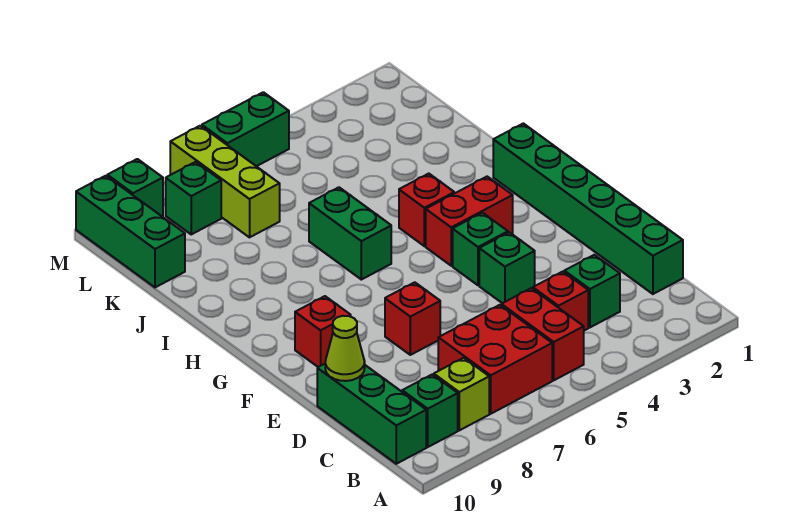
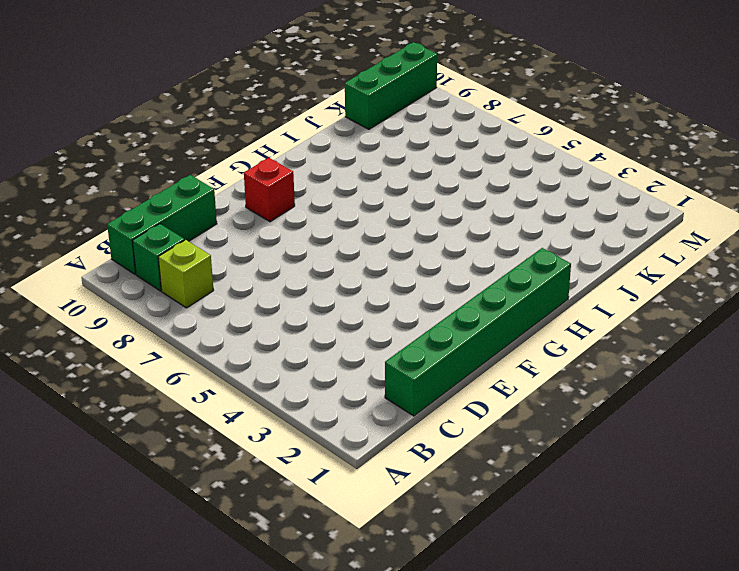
none -> red 1x2 brick [501,288,584,380]
none -> red 2x2 brick [438,305,552,414]
none -> green 1x1 brick [564,255,620,327]

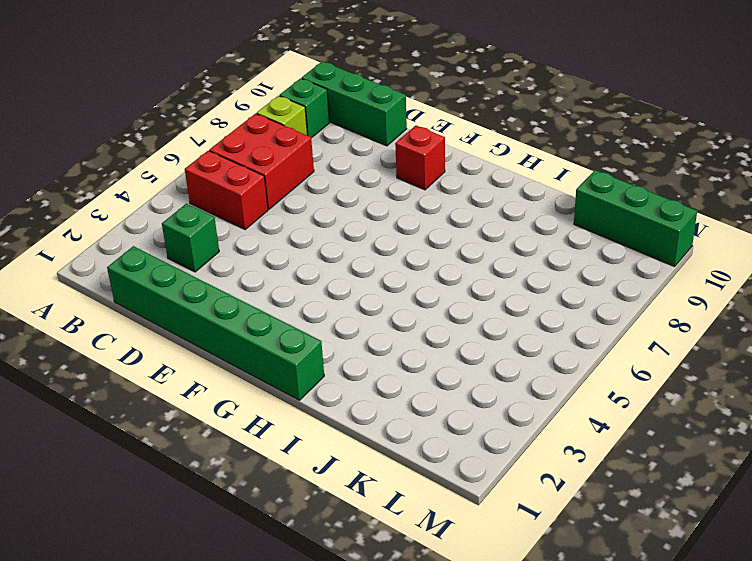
none -> red 1x1 brick [533,272,588,331]
none -> green 1x1 brick [479,232,535,303]
none -> red 1x1 brick [385,282,440,355]

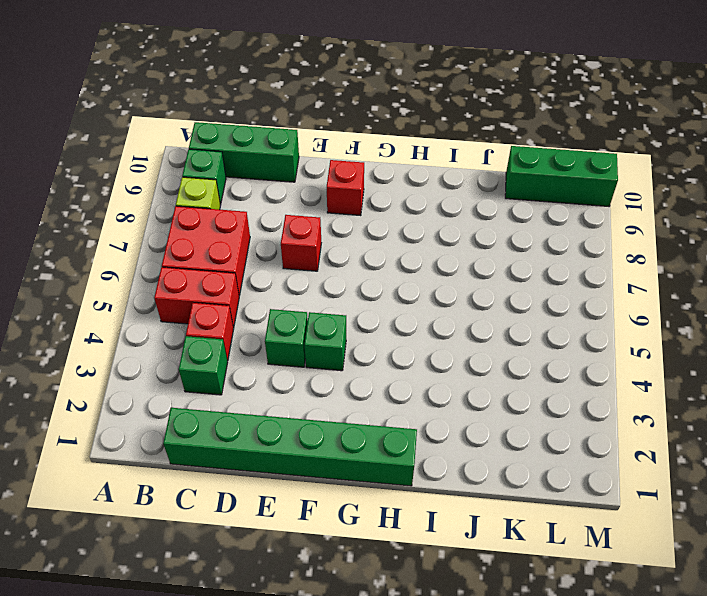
none -> red 1x2 brick [426,177,513,266]
none -> red 1x1 brick [399,174,454,246]
none -> green 1x2 brick [309,187,391,280]

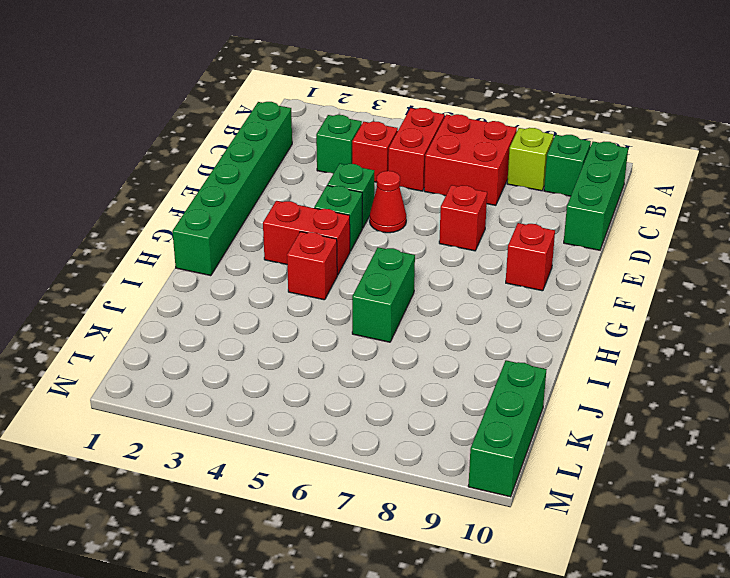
red 1x1 cone [370,171,406,233] -> none
none -> lime 1x3 brick [170,126,280,237]
none -> green 1x1 brick [166,162,221,234]
none -> green 1x2 brick [202,92,289,166]

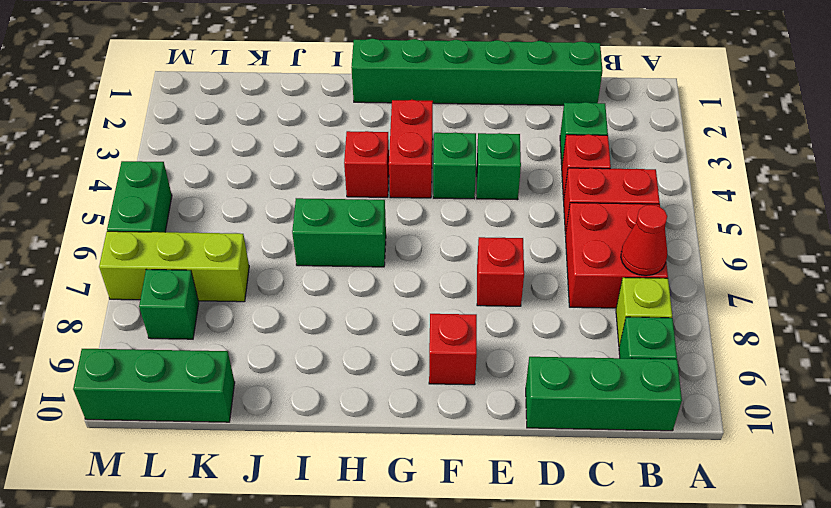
red 1x1 cone [621,205,667,276] -> none
none -> green 1x1 brick [107,159,163,216]
none -> lime 1x1 cone [325,316,365,381]

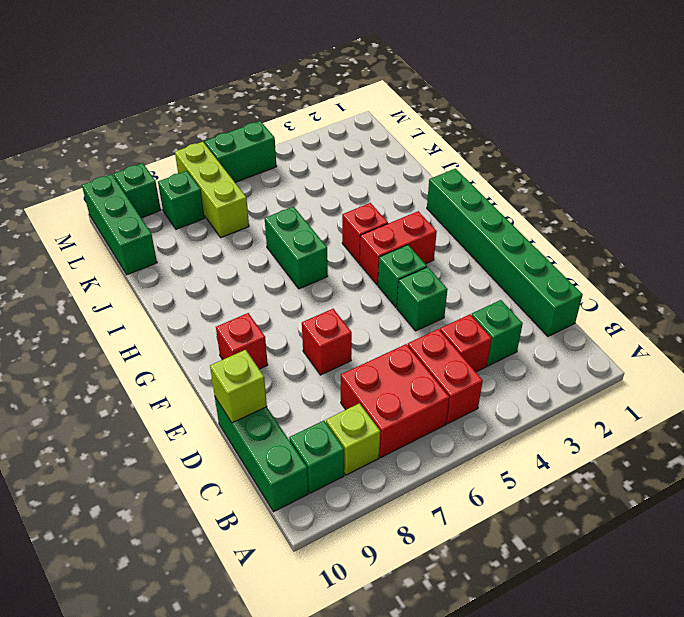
lime 1x1 brick [210,350,267,423] -> lime 1x1 cone [325,316,365,381]

